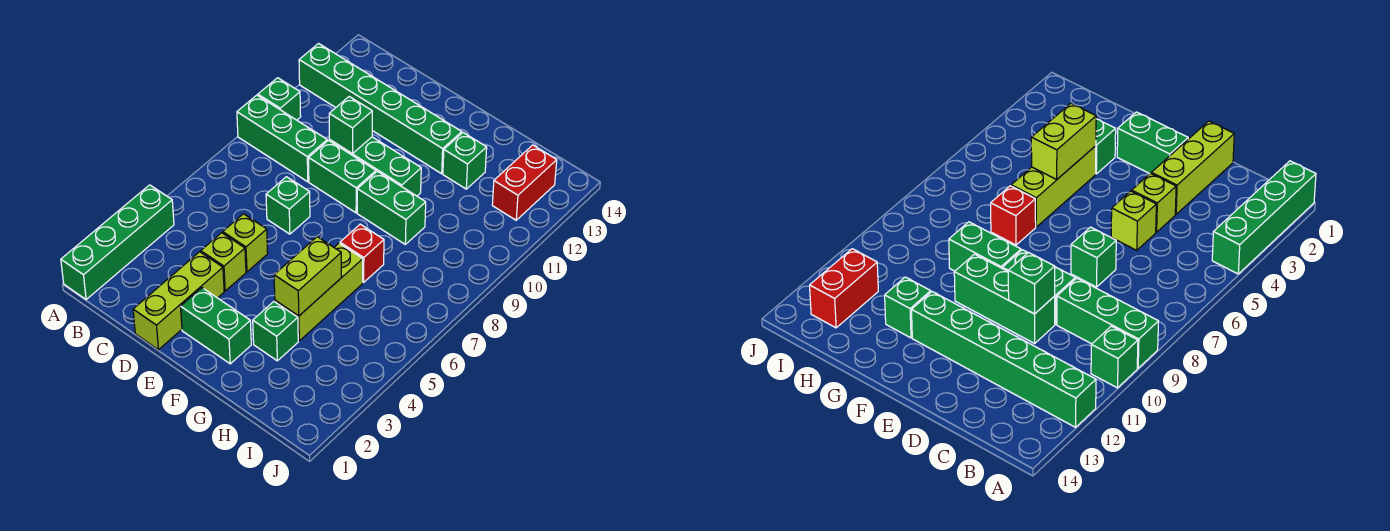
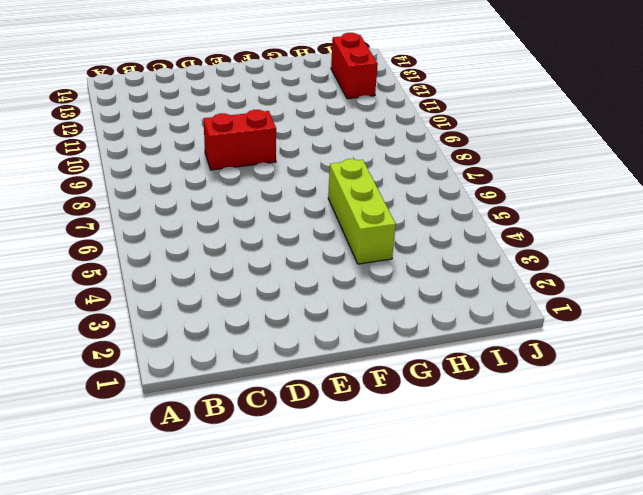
red 1x2 brick [203,110,276,170] -> green 1x2 brick [309,140,376,213]
none -> green 1x4 brick [61,185,174,300]
none -> green 1x3 brick [237,95,327,182]
none -> green 1x1 brick [258,78,301,120]

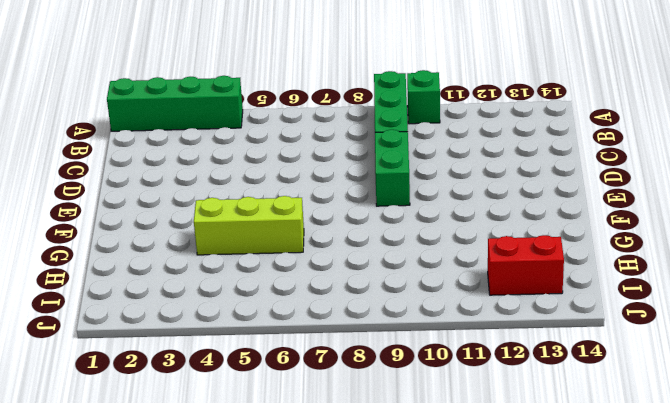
none -> green 1x6 brick [299,44,462,174]
none -> lime 1x3 brick [133,252,224,350]
none -> lime 1x1 brick [201,233,246,291]

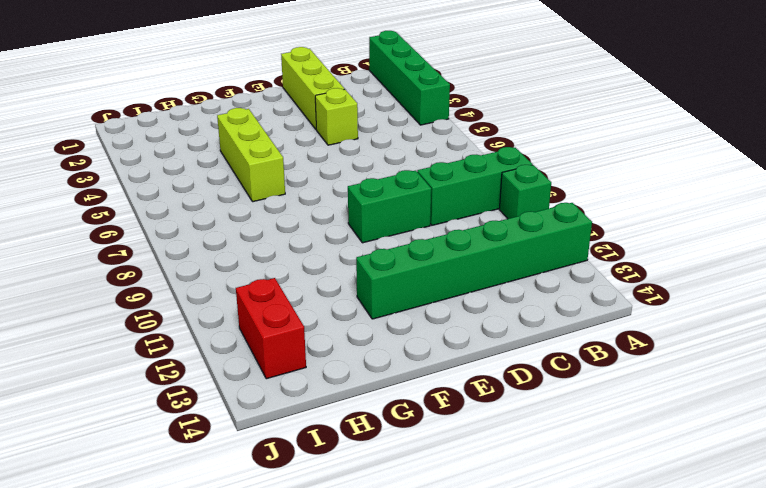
none -> lime 1x1 brick [223,214,268,272]
none -> green 1x1 brick [266,177,310,234]
none -> green 1x3 brick [329,137,421,196]

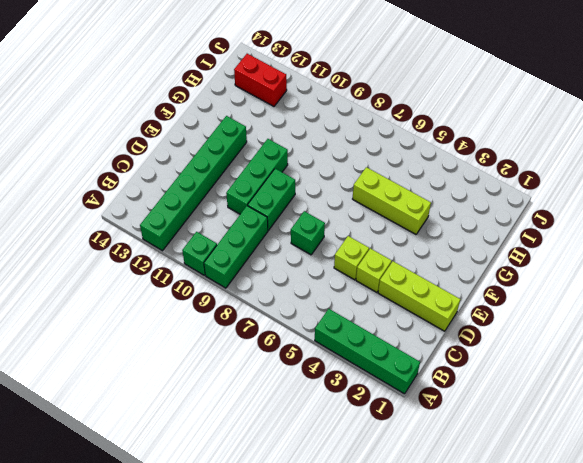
none -> green 1x2 brick [180,288,251,364]
none -> green 1x2 brick [357,171,426,244]
none -> green 1x1 brick [253,302,298,361]

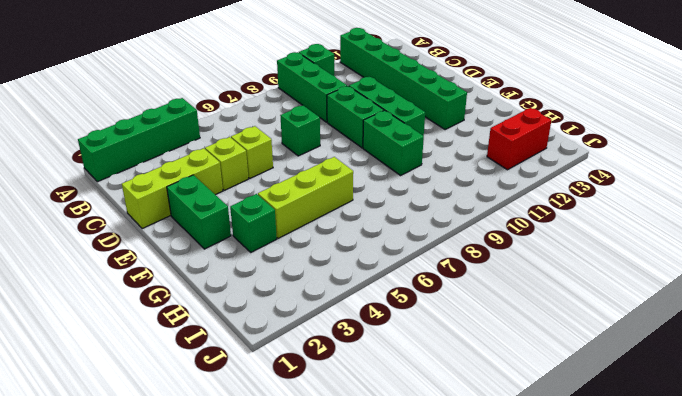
none -> red 1x1 brick [340,224,384,282]
none -> green 1x1 brick [443,133,487,189]
none -> green 1x1 brick [329,97,372,154]

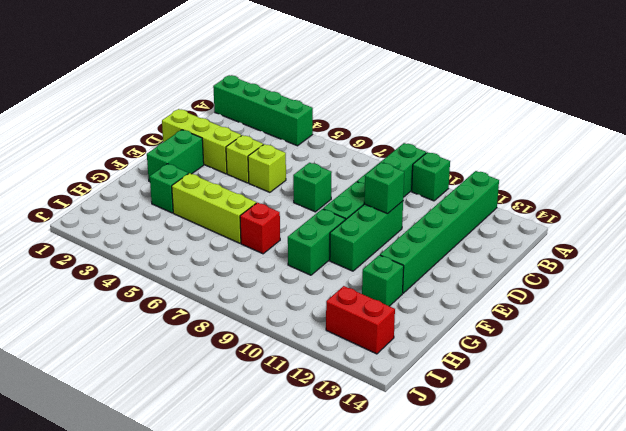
none -> lime 1x2 brick [274,237,341,316]

